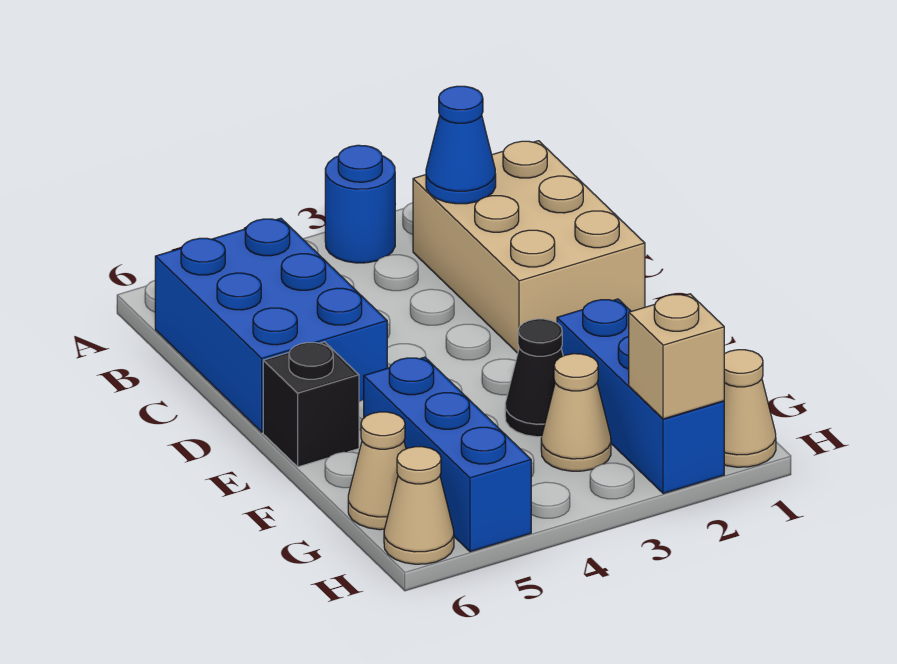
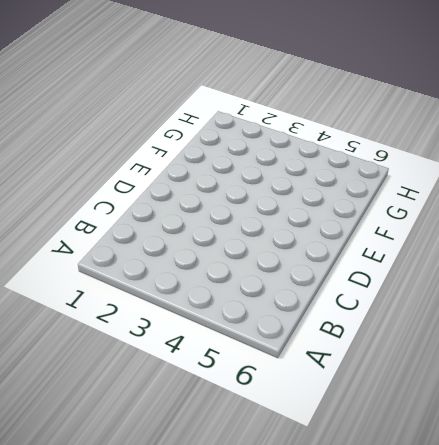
none -> blue 1x1 round brick [325,145,395,263]
none -> tan 2x3 brick [413,141,645,353]
none -> blue 2x3 brick [155,218,387,432]

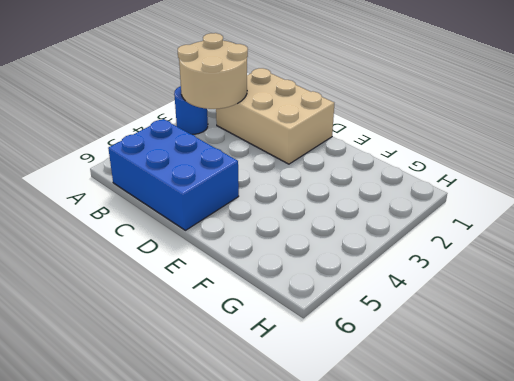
tan 2x2 round brick [178,33,248,109] -> blue 1x1 cone [426,86,496,204]
none -> black 1x1 brick [263,342,359,467]
none -> blue 1x3 brick [557,299,724,494]
none -> black 1x1 cone [505,319,563,437]

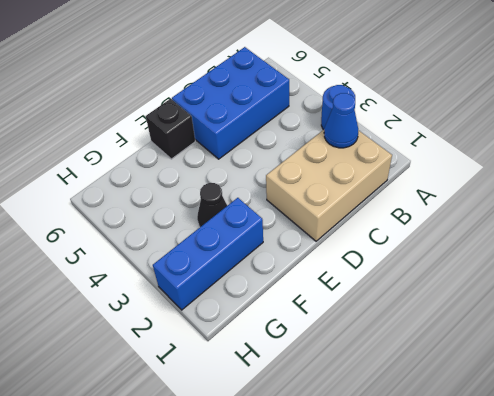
none -> blue 1x3 brick [364,357,531,552]
none -> tan 1x1 cone [541,354,611,471]
none -> tan 1x1 cone [348,412,406,530]

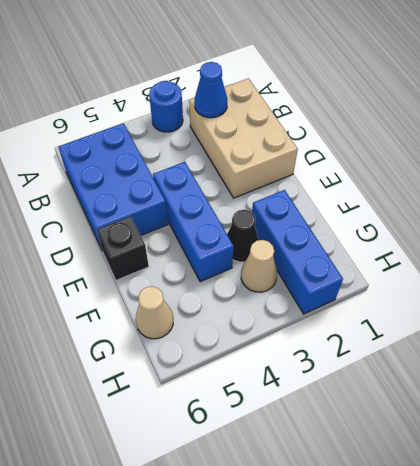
blue 1x3 brick [153,162,234,282] -> blue 1x3 brick moved to [364,357,531,552]
none -> tan 1x1 cone [724,350,776,467]
none -> tan 1x1 cone [384,447,454,564]
none -> tan 1x1 brick [629,294,724,419]

